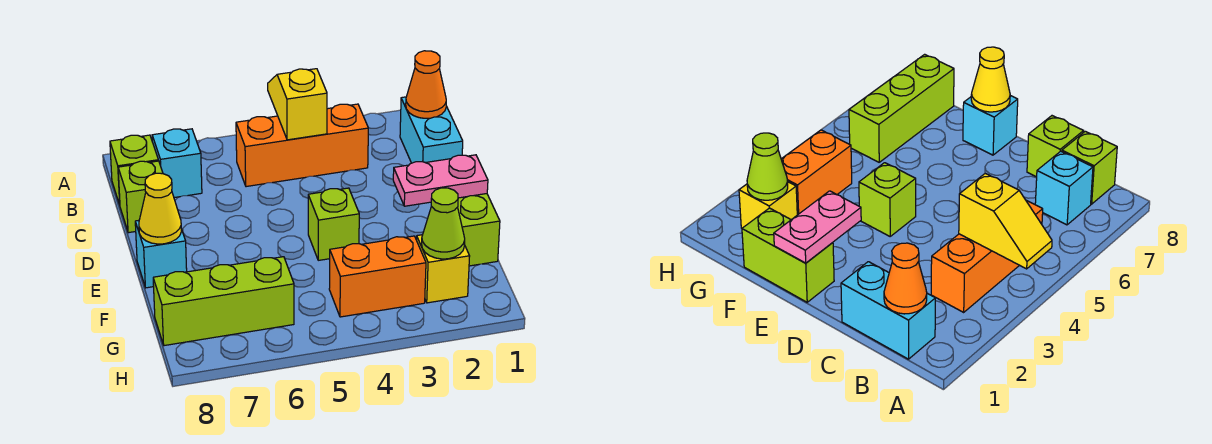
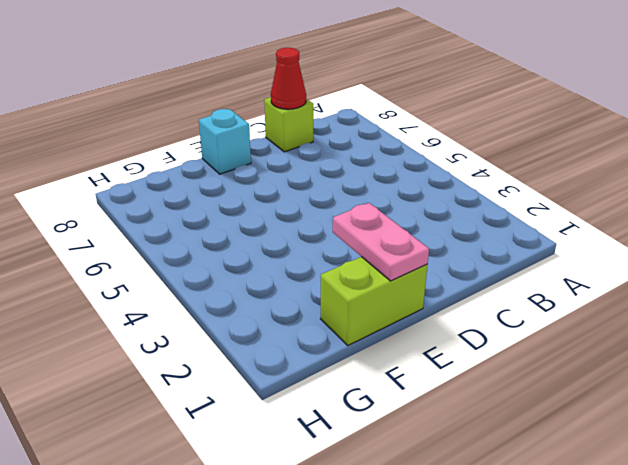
red 1x1 cone [271,48,306,109] -> none
none -> cyan 1x2 brick [400,97,463,163]
none -> orange 1x3 brick [236,104,368,187]
none -> cyan 1x1 brick [152,129,202,198]

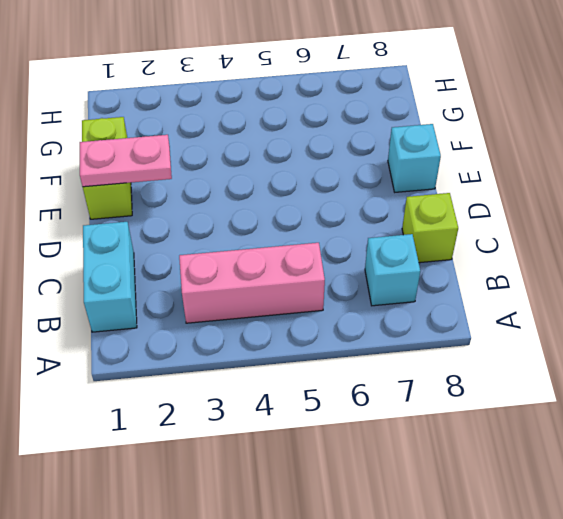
pink 1x3 brick [179,243,325,323] -> orange 1x3 brick [236,104,368,187]
none -> lime 1x1 brick [110,135,158,205]
none -> lime 1x1 brick [308,188,359,260]
none -> yellow 1x1 brick [417,235,470,303]

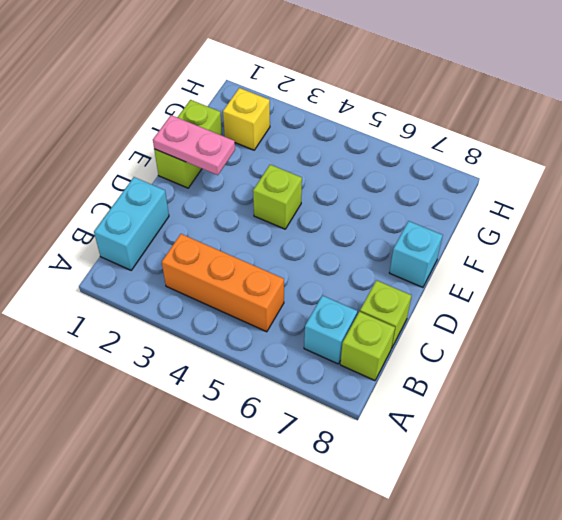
none -> orange 1x2 brick [329,236,426,317]
none -> lime 1x3 brick [153,257,294,346]
none -> yellow 1x2 slope [268,69,327,140]

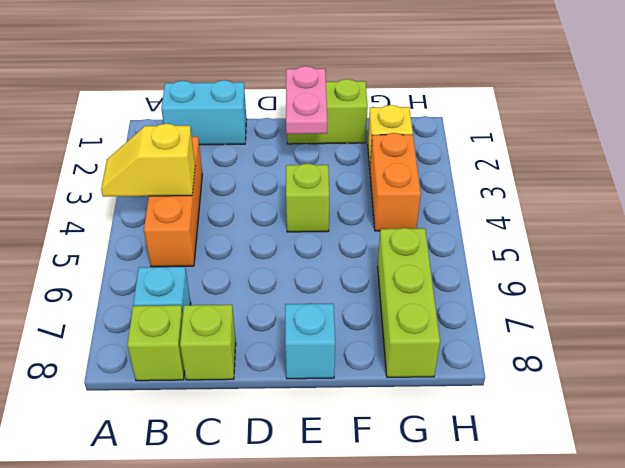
none -> orange 1x1 cone [406,51,446,118]
none -> yellow 1x1 cone [139,173,181,244]
none -> lime 1x1 cone [422,188,465,259]

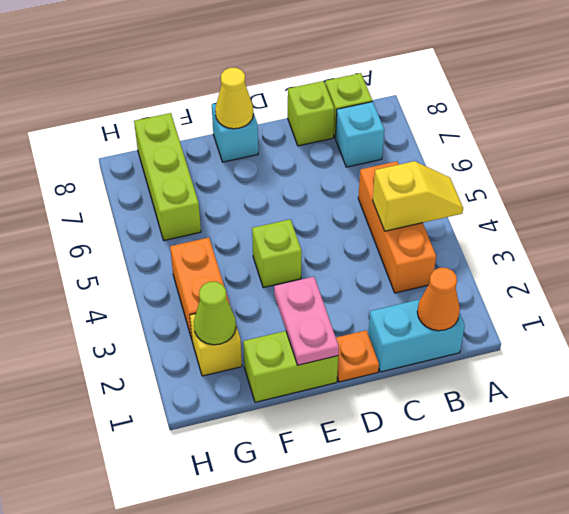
orange 1x1 plate [336,330,379,382] -> none

